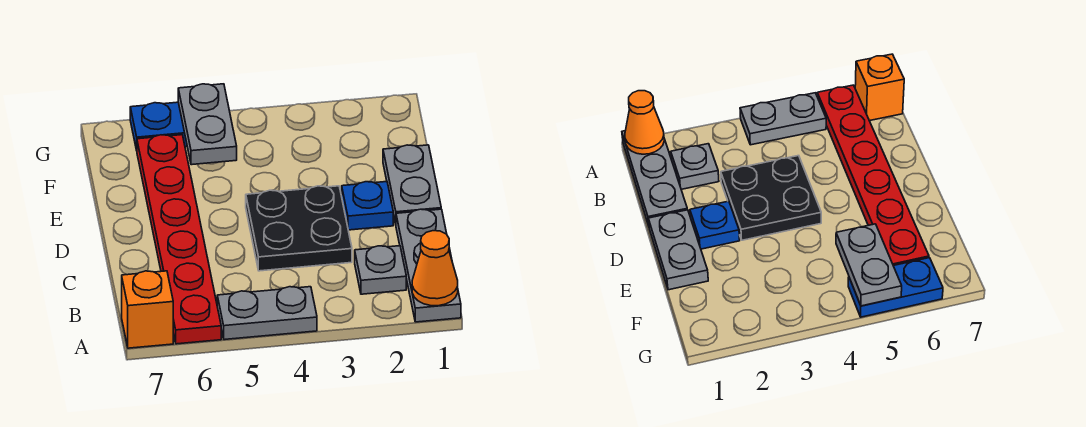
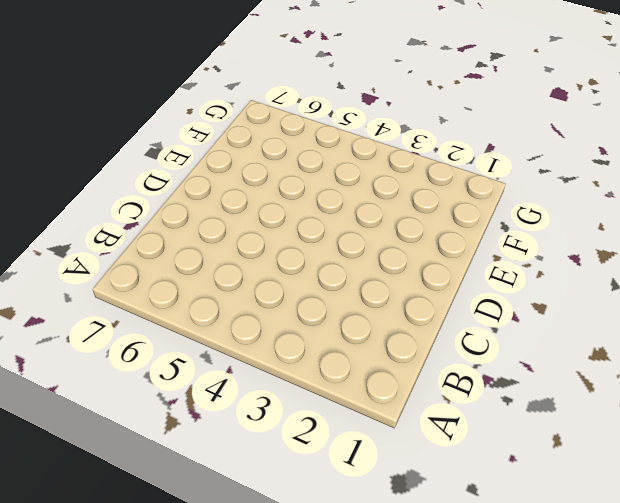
none -> grey 1x3 plate [396,209,461,322]
none -> grey 1x2 plate [217,287,317,340]

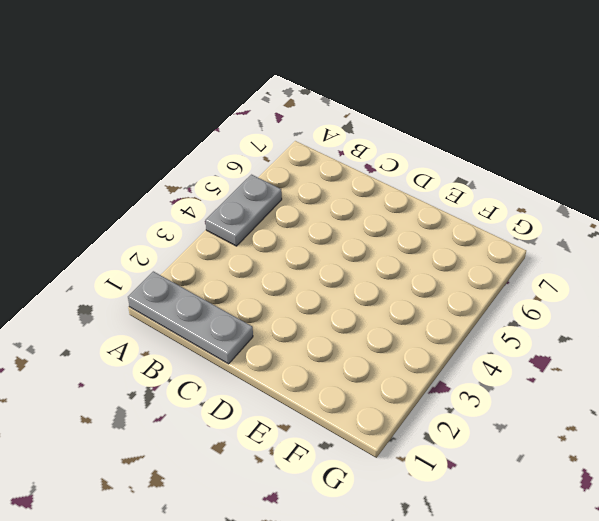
none -> red 1x6 plate [137,135,221,344]
none -> orange 1x1 brick [122,271,173,348]

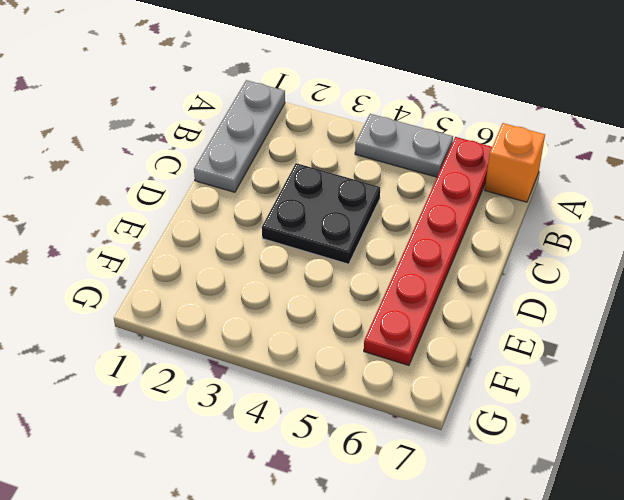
none -> grey 1x1 plate [355,246,406,294]
none -> grey 1x2 plate [383,145,441,224]

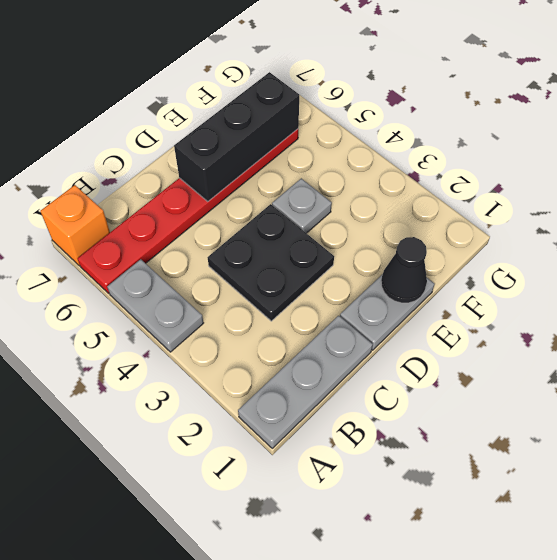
black 1x3 brick [174,72,299,201] -> none
black 1x1 cone [381,237,427,303] -> none
grey 1x1 plate [272,178,332,233] -> grey 1x1 plate moved to [355,246,406,294]
none -> blue 1x1 plate [342,182,393,230]
none -> blue 1x2 plate [130,102,187,150]

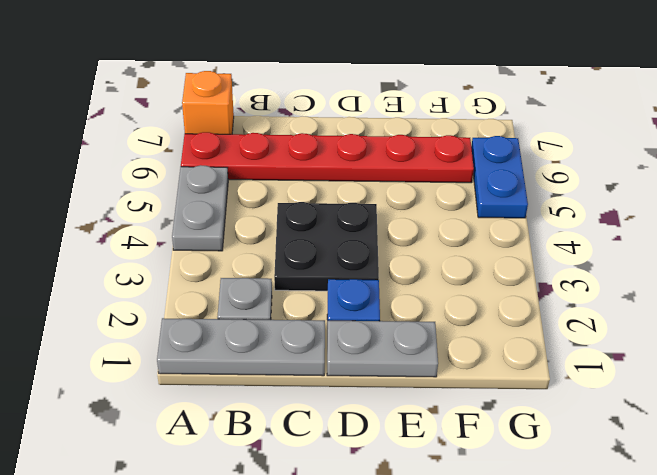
none -> orange 1x1 cone [412,231,458,306]
none -> grey 1x2 plate [178,84,237,165]

